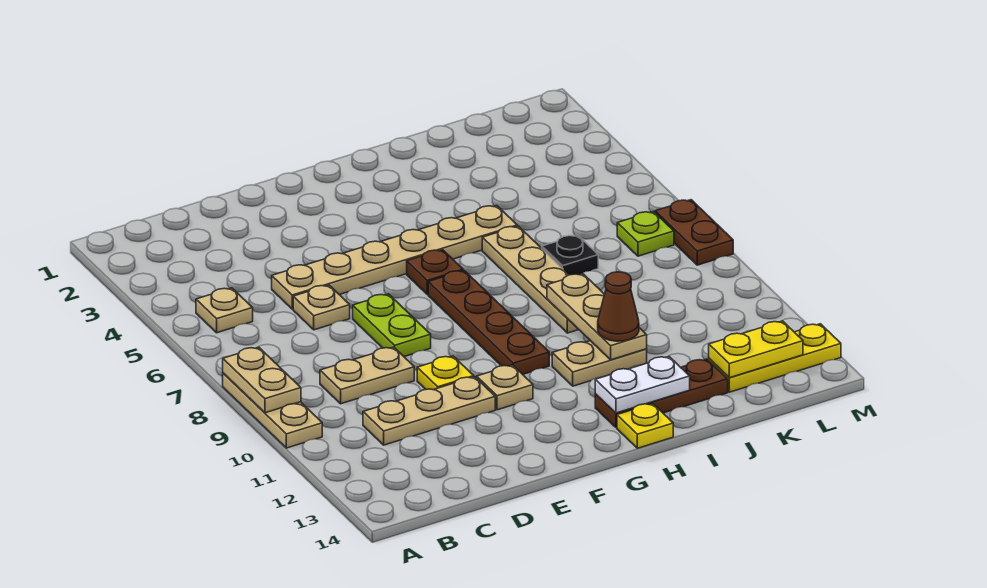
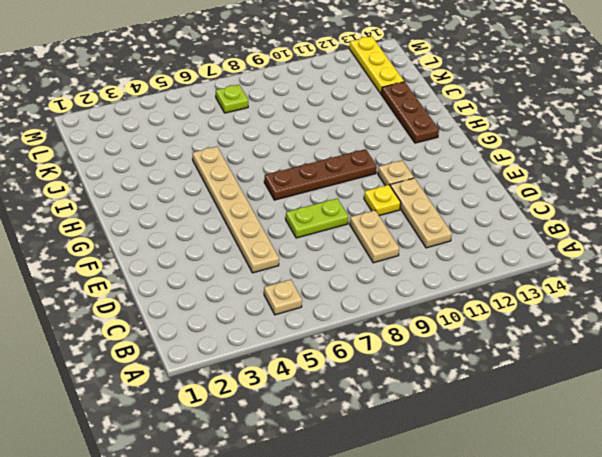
none -> tan 1x3 plate [223,373,322,448]
none -> tan 1x1 plate [293,285,350,330]
none -> brown 1x1 plate [407,250,463,294]

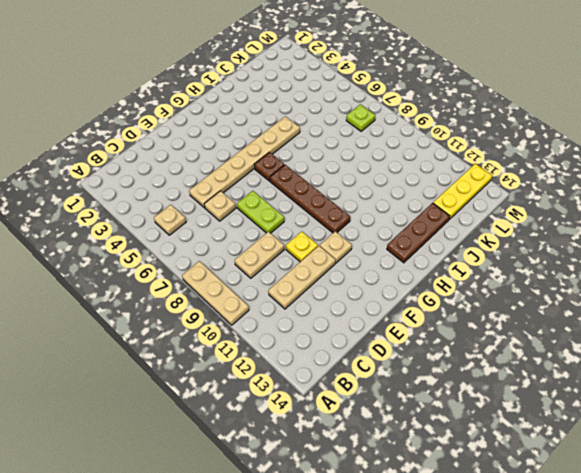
none -> tan 1x2 plate [552,341,647,386]
none -> yellow 1x1 plate [617,404,673,448]
none -> tan 1x4 plate [482,226,579,333]

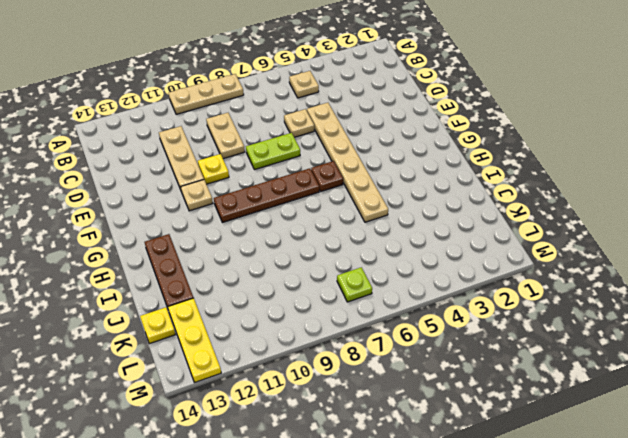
yellow 1x1 plate [140,307,176,344] -> yellow 1x1 plate moved to [617,404,673,448]
none -> tan 1x2 plate [552,341,647,386]
none -> tan 1x4 plate [482,226,579,333]
none -> black 1x1 plate [542,235,598,275]

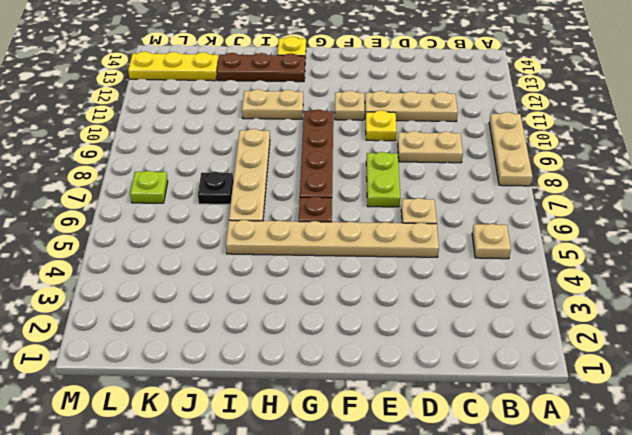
none -> brown 1x2 plate [655,200,733,265]
none -> tan 1x2 plate [223,347,301,413]
none -> white 1x2 plate [595,357,690,413]

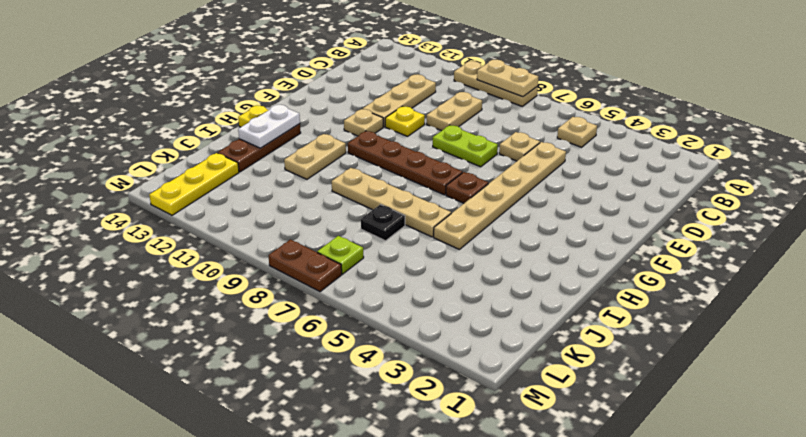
none -> tan 1x3 plate [547,274,647,360]
none -> yellow 1x2 plate [709,321,803,378]
none -> brown 1x1 cone [598,272,639,341]

